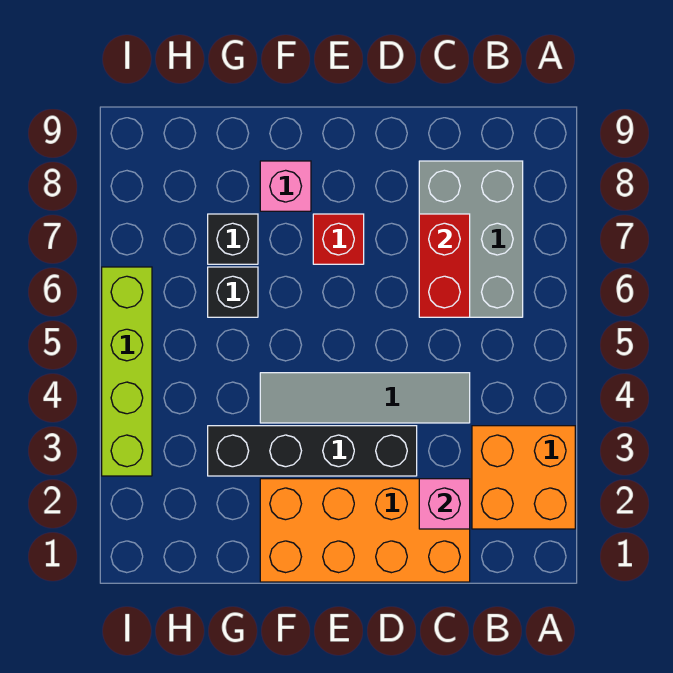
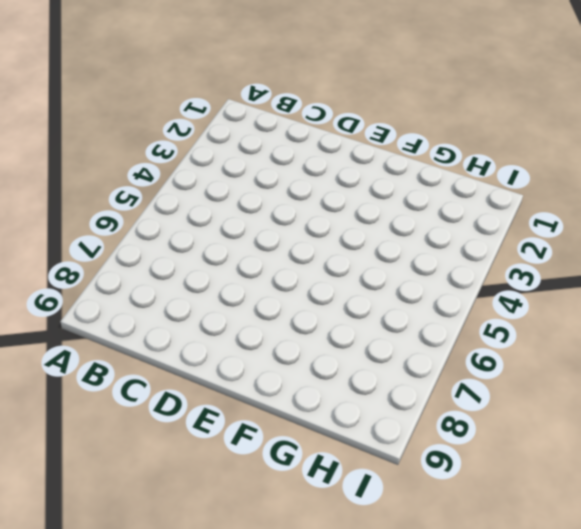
none -> orange 2x2 brick [472,426,575,529]
none -> grey 2x3 brick [419,161,523,317]
none -> orange 2x4 brick [260,479,470,582]

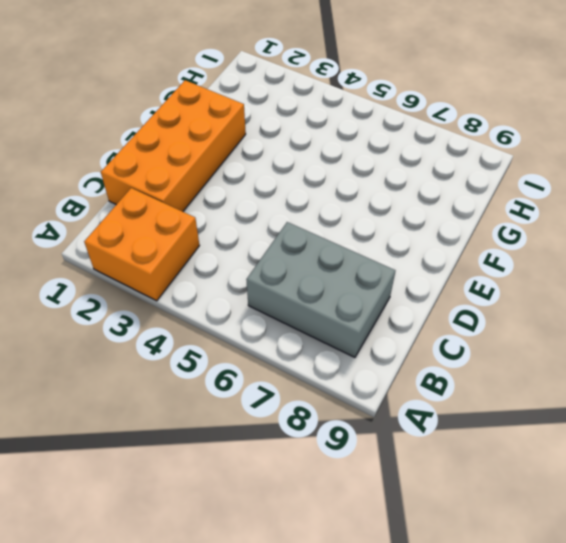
none -> grey 1x4 tile [260,373,470,423]
none -> black 1x4 brick [208,426,417,476]
none -> red 1x1 brick [313,214,364,264]

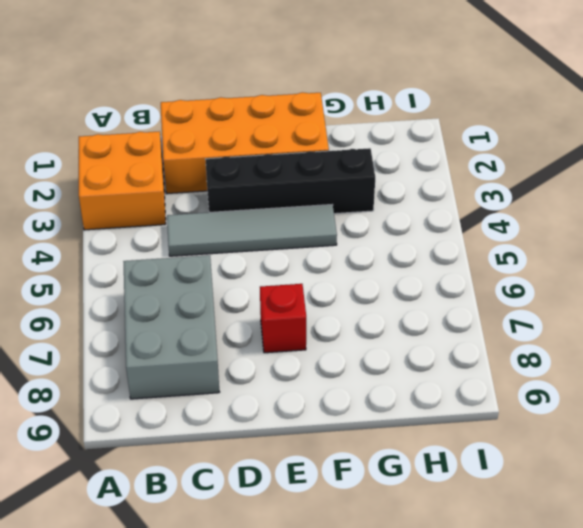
none -> pink 1x1 brick [260,161,311,211]
none -> black 1x1 brick [208,267,258,317]
none -> black 1x1 brick [208,214,258,264]

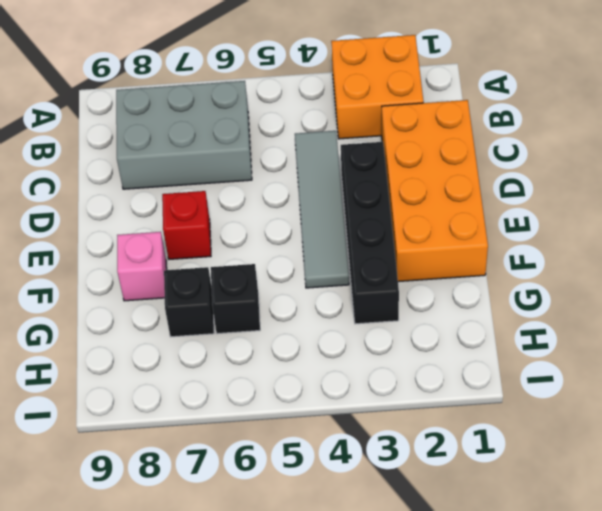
none -> lime 1x4 brick [102,267,152,476]
none -> pink 1x1 brick [419,479,470,529]
none -> red 1x2 brick [419,214,470,317]

